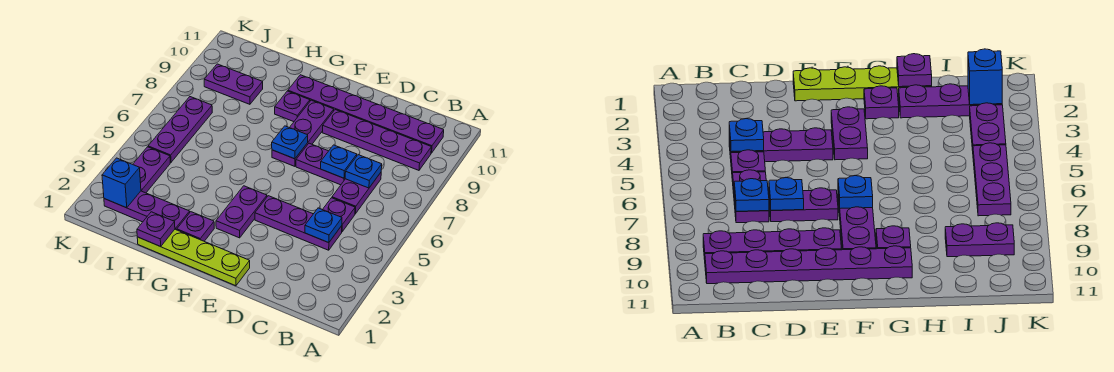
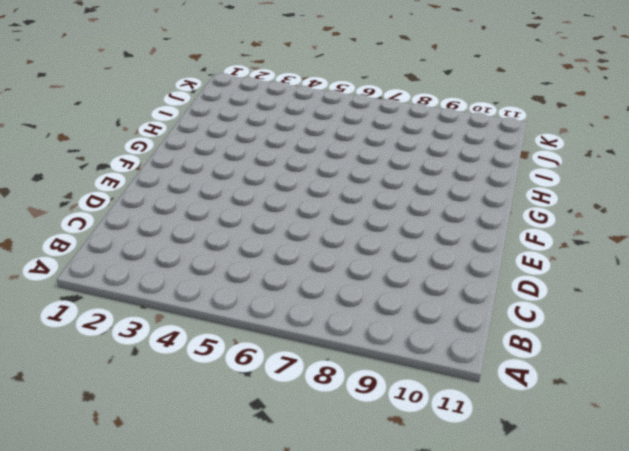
none -> purple 1x4 plate [322,110,431,170]
none -> purple 1x6 plate [288,75,444,153]
none -> purple 1x3 plate [255,196,342,250]

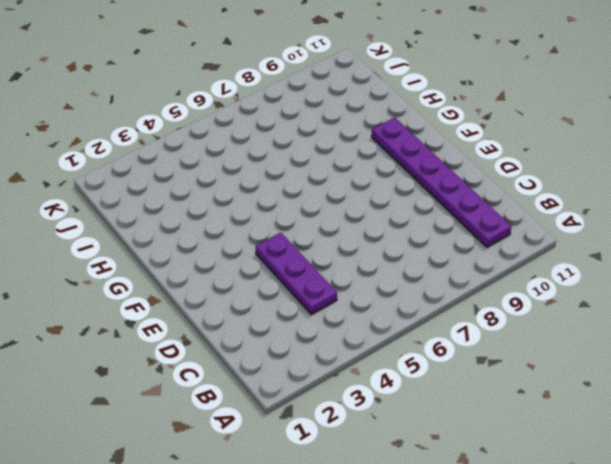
none -> purple 1x4 plate [322,110,431,170]
none -> purple 1x1 plate [323,198,355,232]
none -> purple 1x2 plate [332,173,381,214]

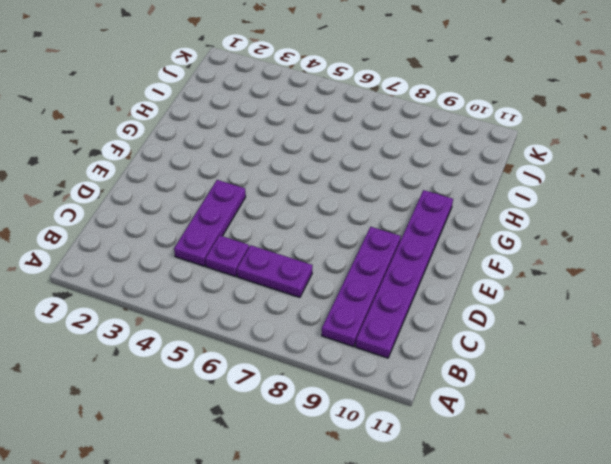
none -> purple 1x2 plate [296,143,345,185]
none -> lime 1x4 plate [137,229,250,286]
none -> purple 1x2 plate [216,186,267,238]

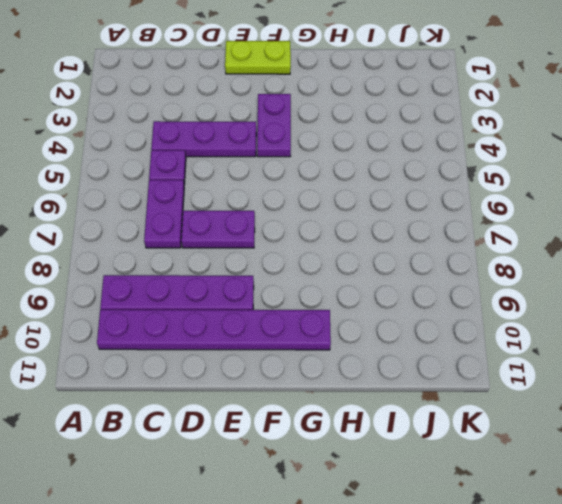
lime 1x2 plate [225,41,291,74] -> lime 1x4 plate [137,229,250,286]
none -> purple 1x3 plate [272,100,334,166]
none -> purple 1x1 plate [177,212,214,241]
none -> purple 1x1 plate [275,91,310,122]

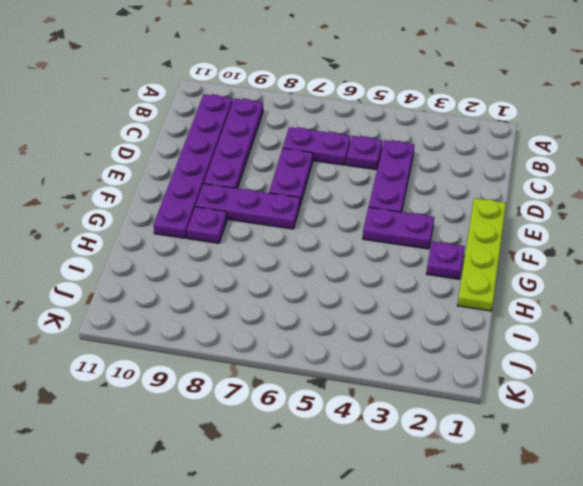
none -> purple 1x3 plate [104,191,190,230]
none -> purple 1x2 plate [204,64,263,104]
none -> purple 1x2 plate [133,147,170,193]

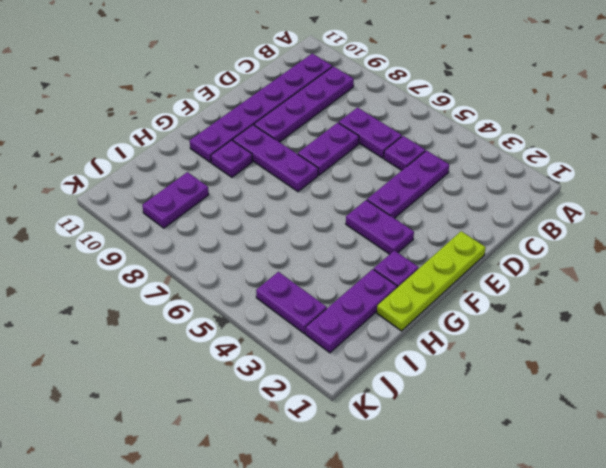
none -> purple 1x3 plate [148,97,212,162]
none -> blue 1x1 plate [305,208,342,243]
none -> blue 1x1 plate [345,155,382,188]

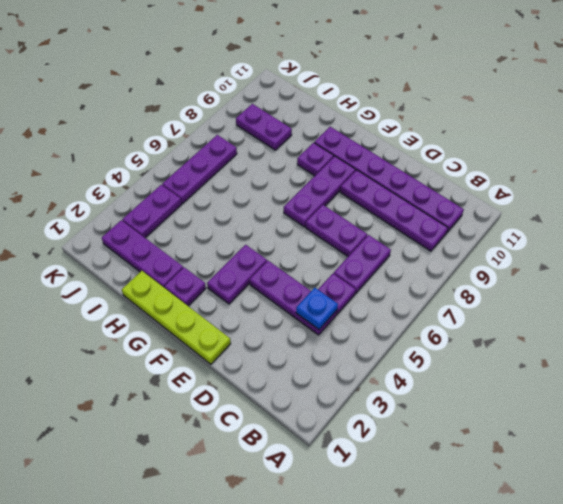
none -> blue 1x1 plate [345,155,382,188]
none -> blue 1x1 plate [321,145,357,178]
none -> blue 1x1 plate [272,126,308,159]

